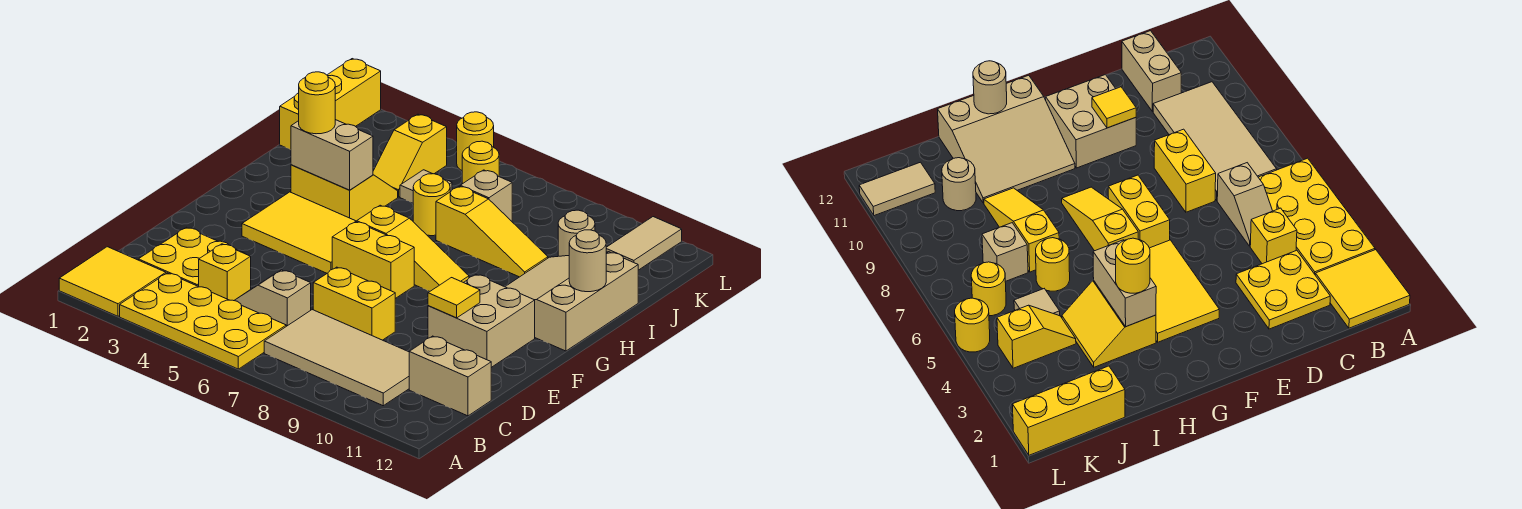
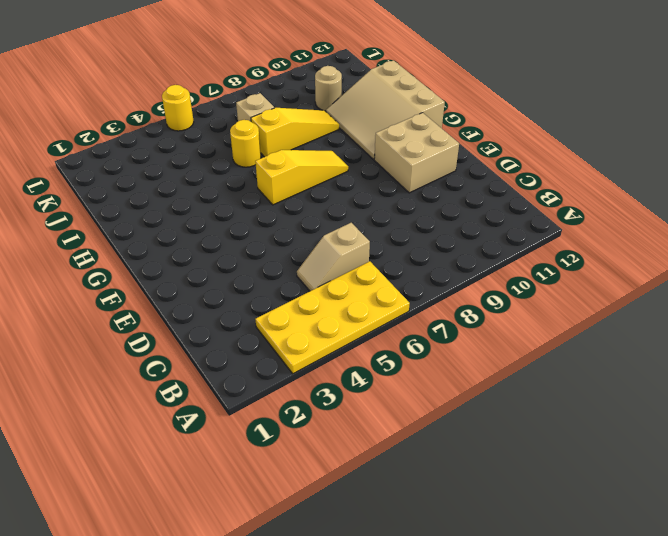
none -> yellow 2x2 tile [59,247,166,316]
none -> tan 2x4 tile [264,310,409,406]
none -> yellow 2x2 plate [138,227,244,286]

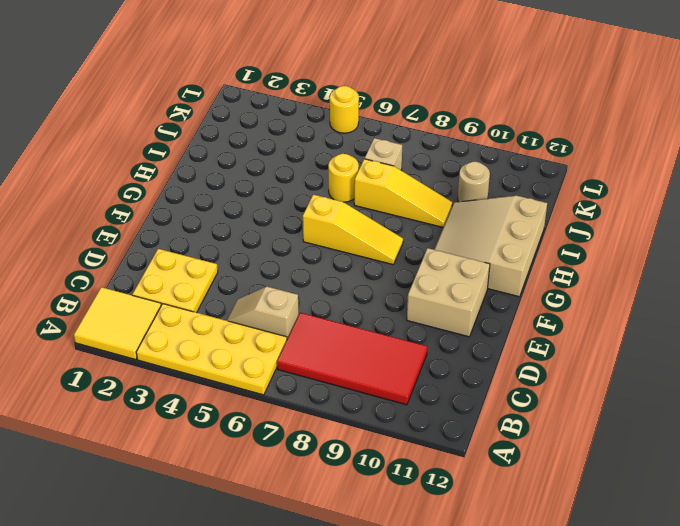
red 2x4 tile [277,313,427,405] -> tan 2x4 tile [264,310,409,406]
none -> yellow 1x1 brick [199,244,251,301]
none -> tan 1x2 brick [409,336,491,416]
none -> yellow 1x2 brick [313,267,395,340]

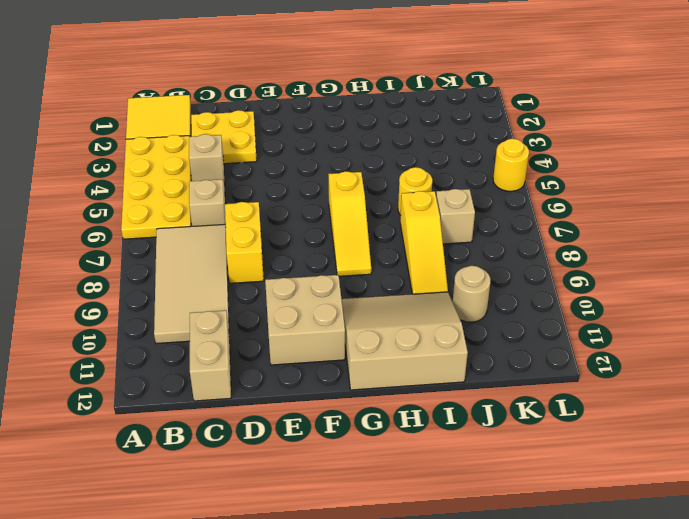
tan 1x1 brick [189,134,225,184] -> yellow 1x1 brick [199,244,251,301]
none -> yellow 2x3 tile [242,192,357,273]
none -> yellow 1x2 brick [332,222,414,299]
none -> yellow 2x2 slope [291,165,398,221]

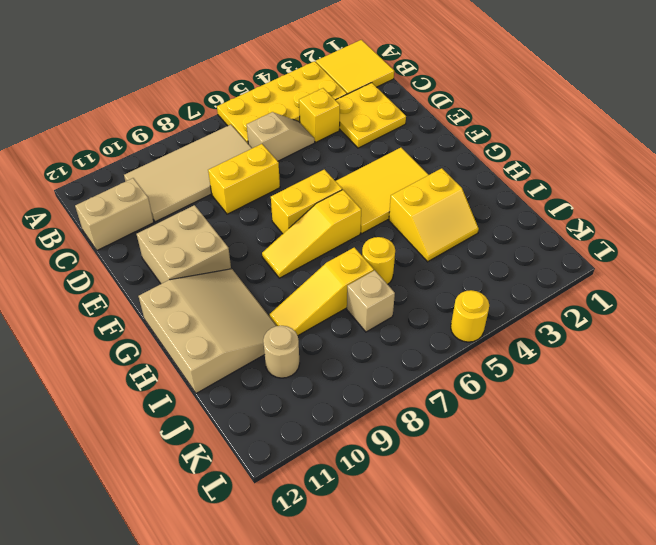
none -> yellow 1x3 brick [280,59,381,150]
none -> yellow 1x2 slope [373,114,447,197]
none -> tan 1x1 tile [400,170,452,203]

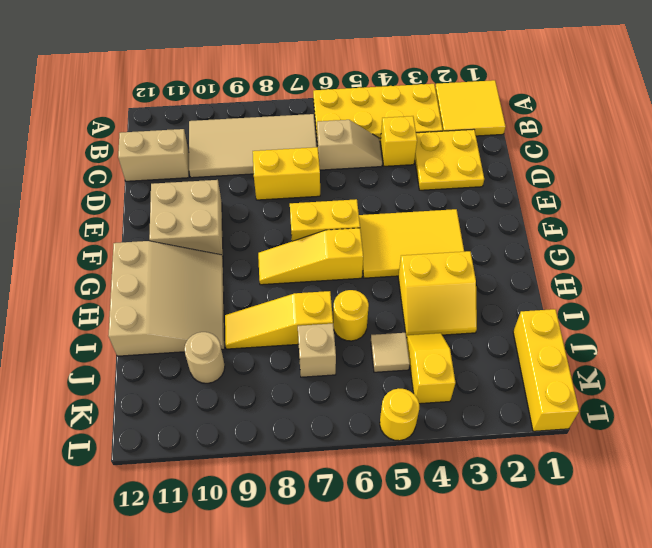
none -> yellow 1x1 round brick [462,141,499,184]
none -> tan 1x2 tile [606,217,682,270]
none -> yellow 1x1 tile [428,278,480,318]

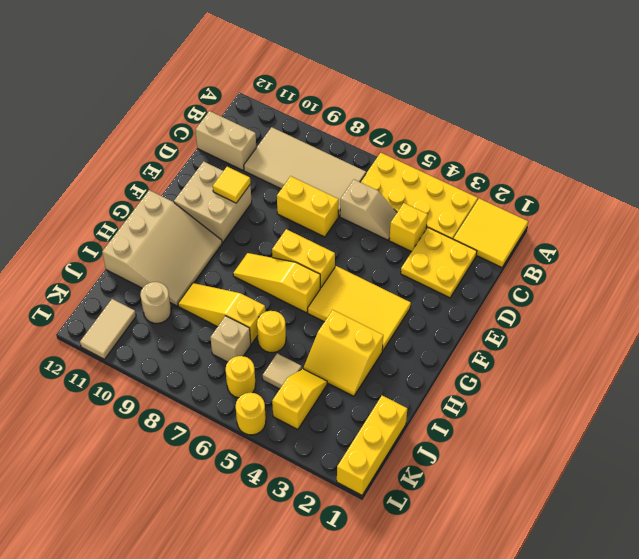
none -> tan 1x2 brick [291,120,373,190]
none -> tan 1x1 round brick [569,230,606,292]
none -> yellow 1x1 round brick [299,72,335,134]

